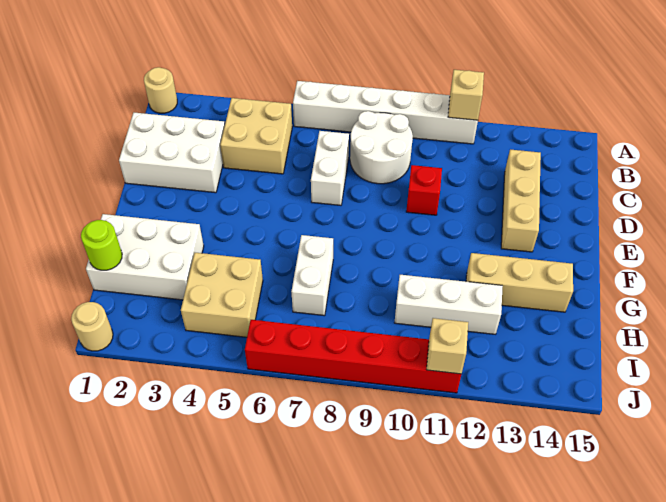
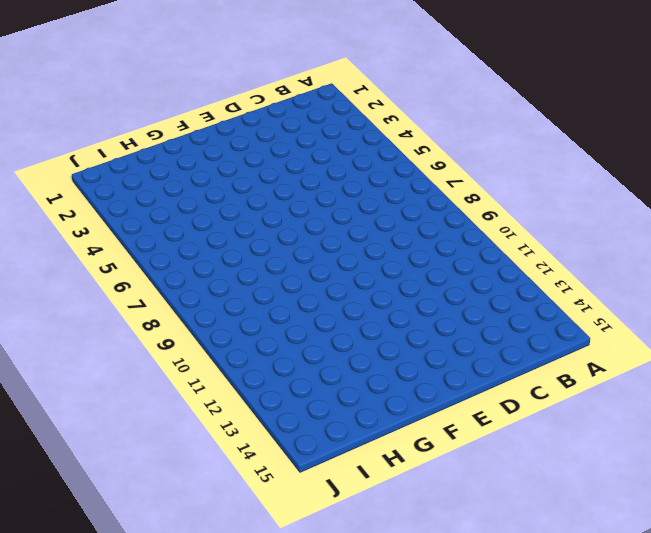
none -> tan 1x1 round brick [144,67,177,113]
none -> white 1x6 brick [293,81,478,144]
none -> tan 2x2 brick [220,98,292,174]

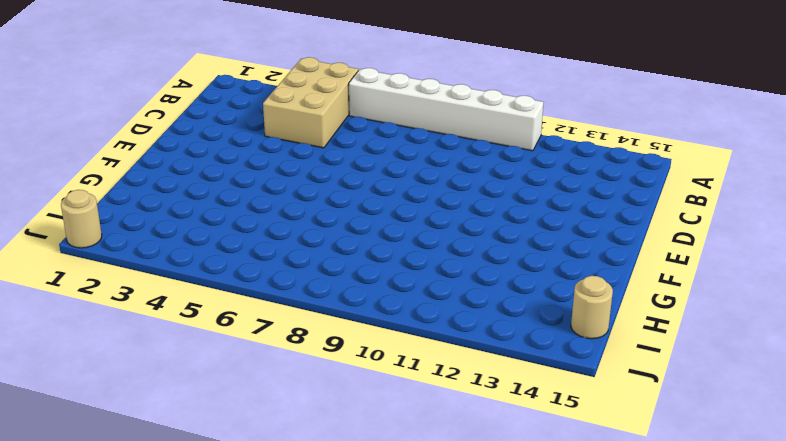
tan 2x3 brick [263,57,358,148] -> tan 2x2 brick [220,98,292,174]
tan 1x1 round brick [571,276,613,339] -> tan 1x1 round brick moved to [144,67,177,113]
none -> white 2x2 round brick [350,111,413,184]
none -> white 2x3 brick [119,113,225,193]
none -> white 1x2 brick [311,131,349,205]

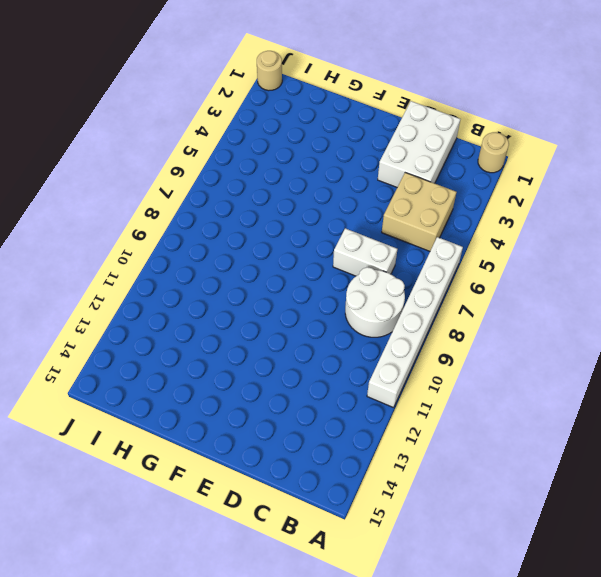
none -> tan 1x3 brick [501,149,541,252]
none -> red 1x1 brick [406,165,442,215]
none -> white 2x3 brick [86,214,204,300]

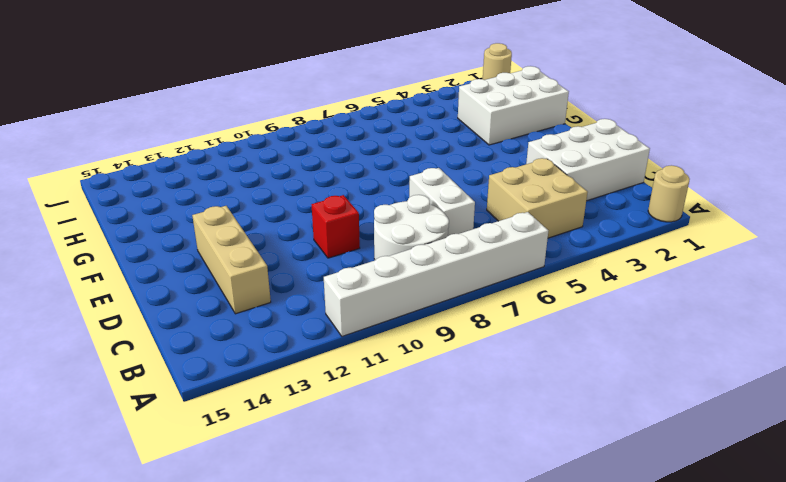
none -> white 1x2 brick [291,235,333,316]
none -> tan 1x3 brick [466,253,573,312]
none -> tan 2x2 brick [181,253,263,337]

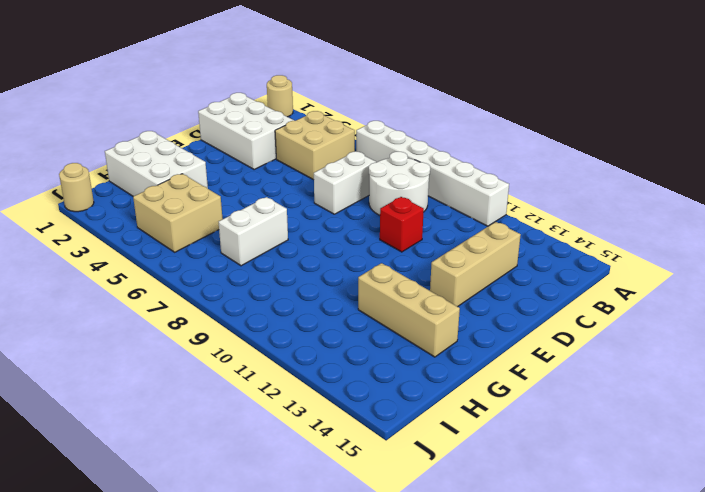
none -> white 1x3 brick [394,275,503,334]
none -> red 1x6 brick [245,320,461,393]
none -> tan 1x1 brick [448,70,484,120]

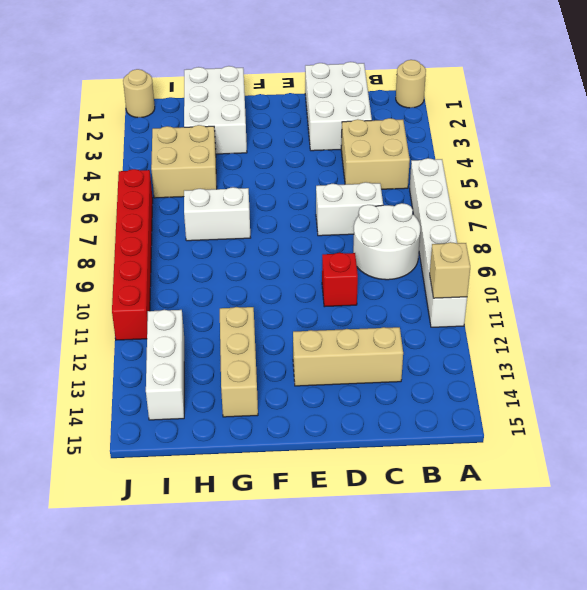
white 1x3 brick [146,310,184,420] -> white 1x3 brick moved to [394,275,503,334]
none -> lime 1x1 round brick [81,220,122,270]
none -> tan 1x1 brick [426,318,468,374]

